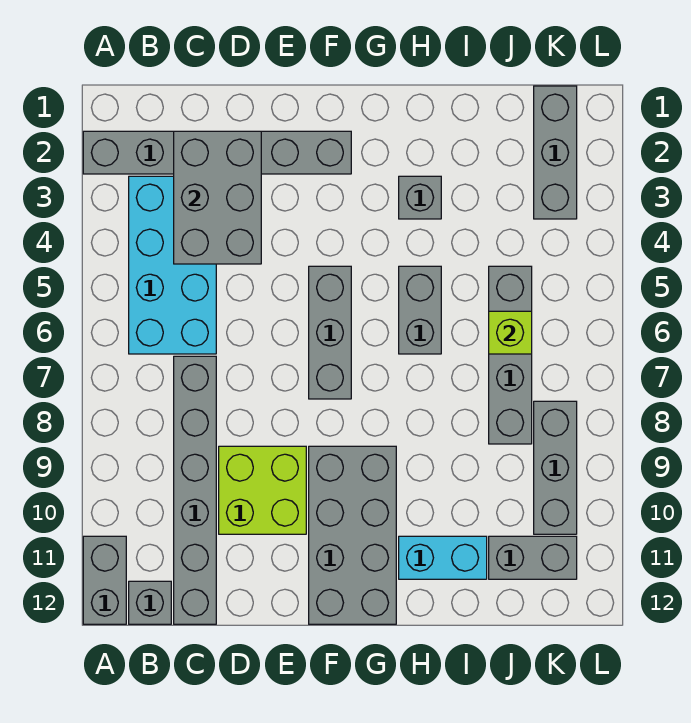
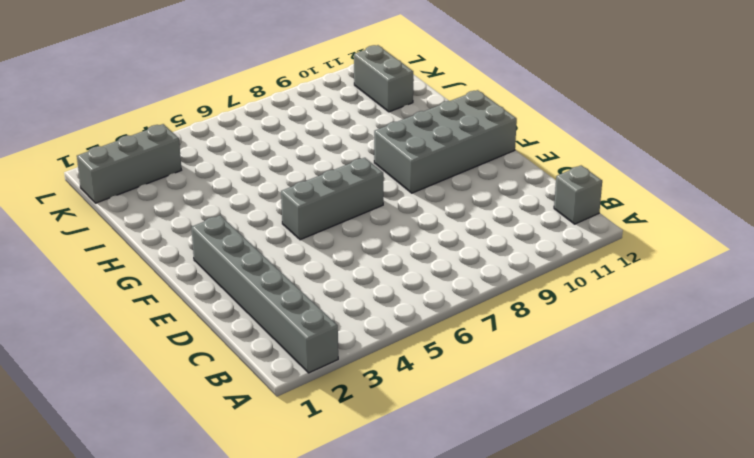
none -> grey 1x2 brick [83,536,126,624]
none -> cyan 2x4 brick [129,176,216,354]
none -> grey 1x6 brick [174,356,216,624]

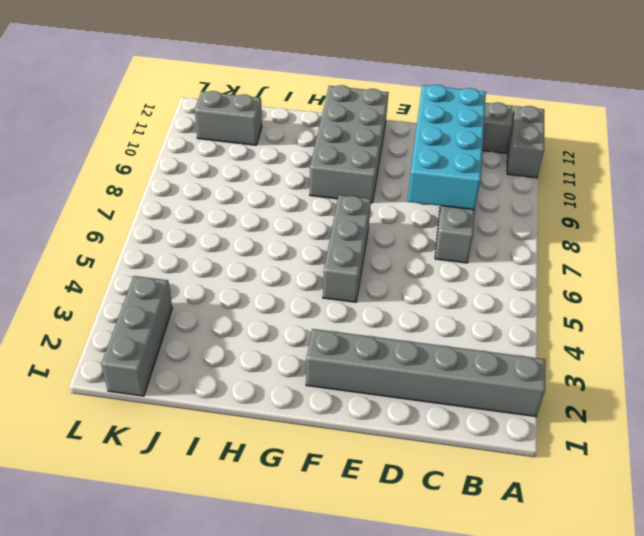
cyan 2x4 brick [407,85,486,210] -> cyan 2x4 brick moved to [129,176,216,354]
none -> lime 2x2 brick [219,446,306,534]
none -> grey 1x1 brick [399,176,441,219]
none -> grey 1x2 brick [399,266,441,354]

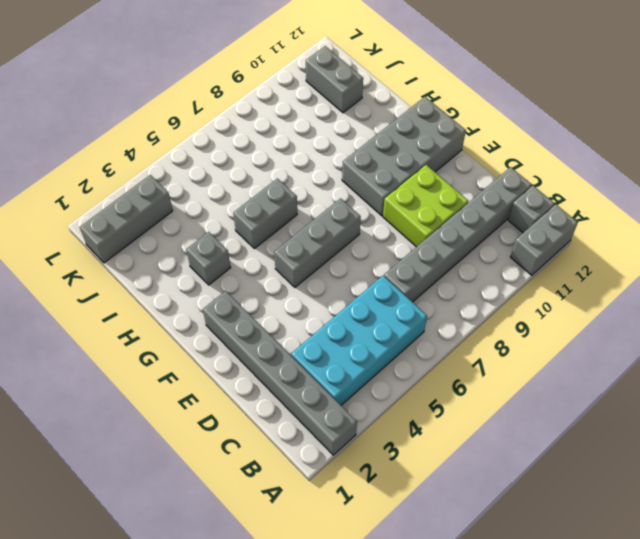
none -> cyan 1x2 brick [399,536,487,579]
none -> grey 1x4 brick [489,266,532,444]
none -> grey 1x3 brick [534,401,577,534]

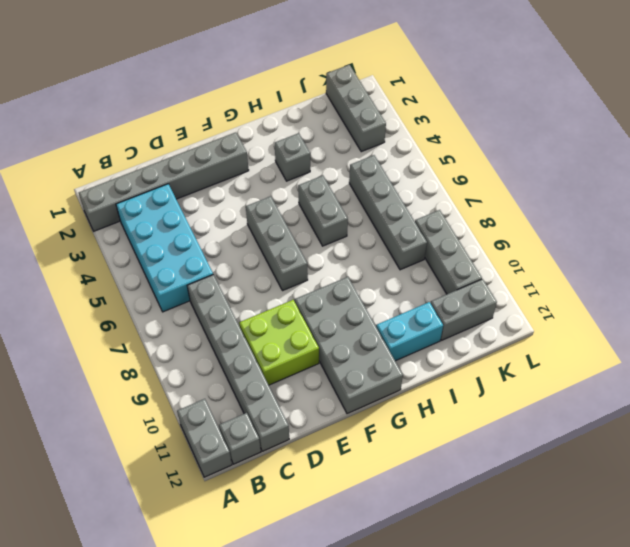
none -> grey 2x3 brick [174,131,261,264]
none -> lime 1x1 brick [489,311,532,354]

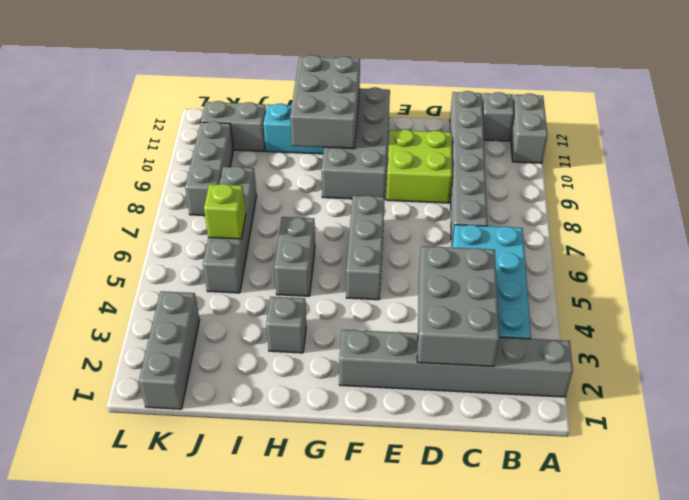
grey 2x3 brick [290,55,360,149] -> none

